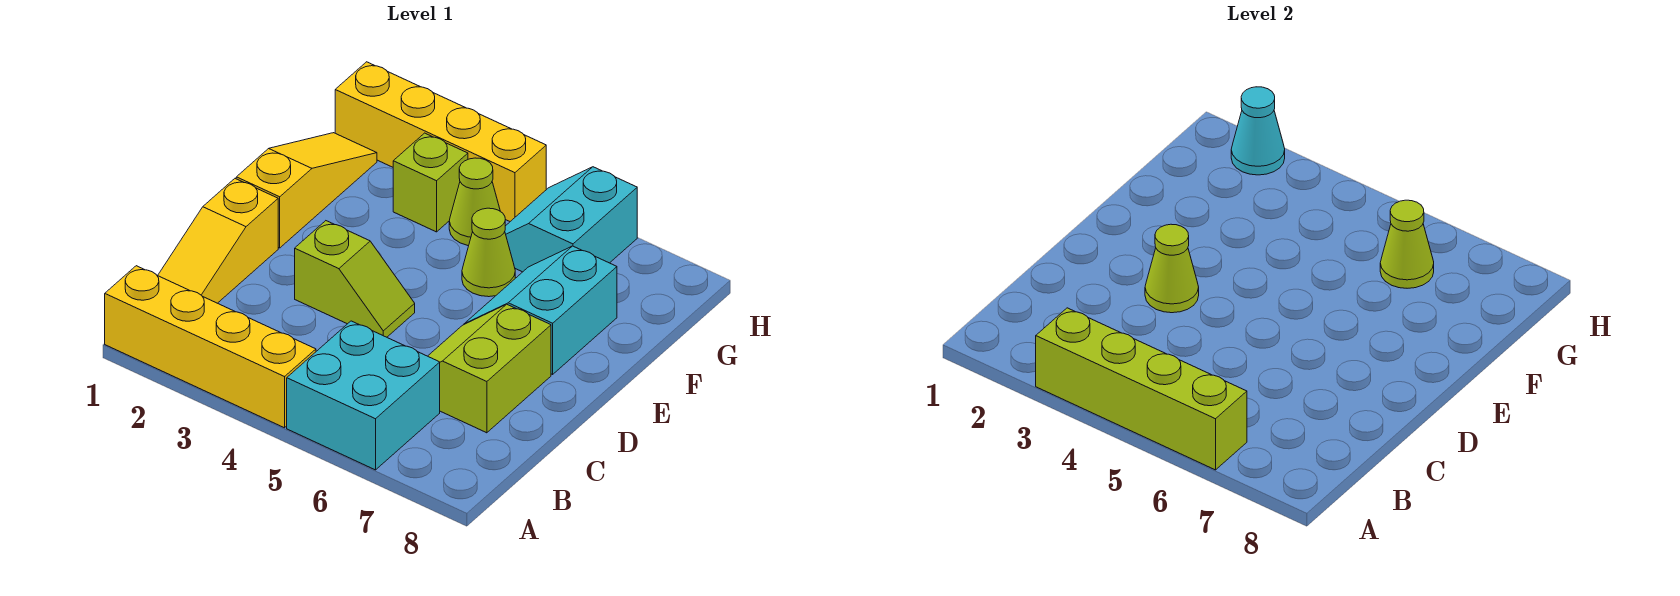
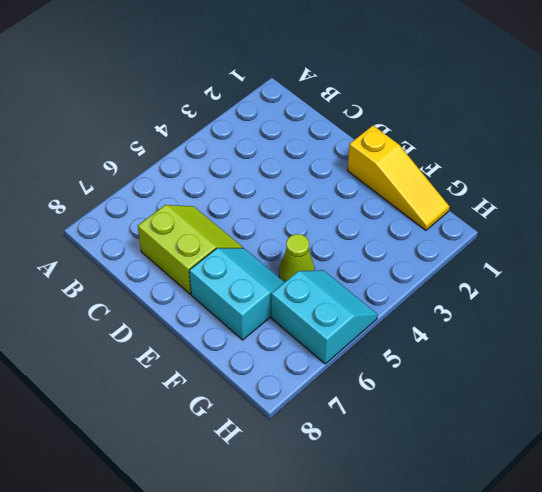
none -> yellow 1x4 brick [105,266,316,428]
none -> cyan 2x2 brick [287,321,440,470]
none -> yellow 1x3 slope [158,179,278,303]

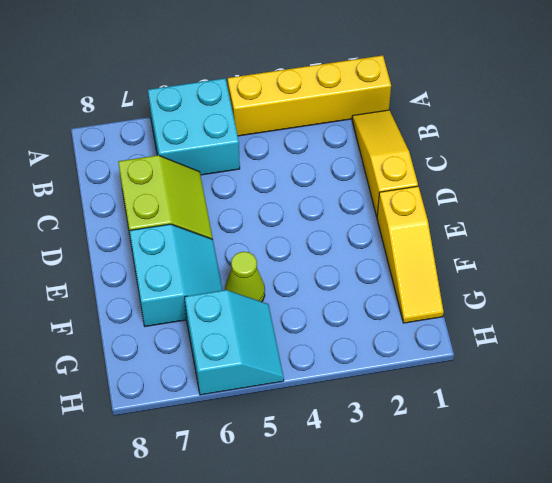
none -> lime 1x2 slope [295,221,415,337]
none -> lime 1x1 brick [393,133,468,232]
none -> lime 1x1 cone [449,158,500,246]

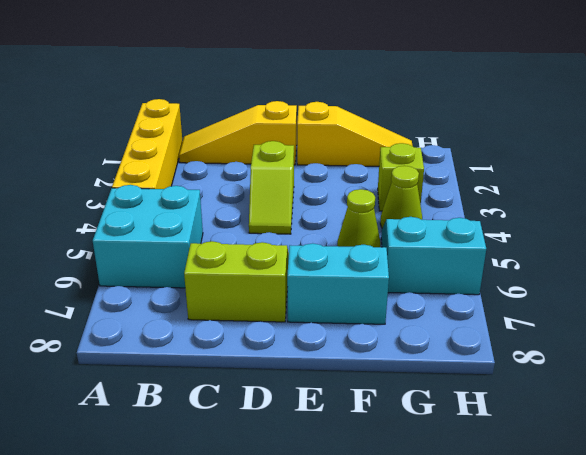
none -> yellow 1x4 brick [335,62,546,221]
none -> lime 1x4 brick [1036,308,1247,470]
none -> lime 1x1 cone [1145,224,1199,313]

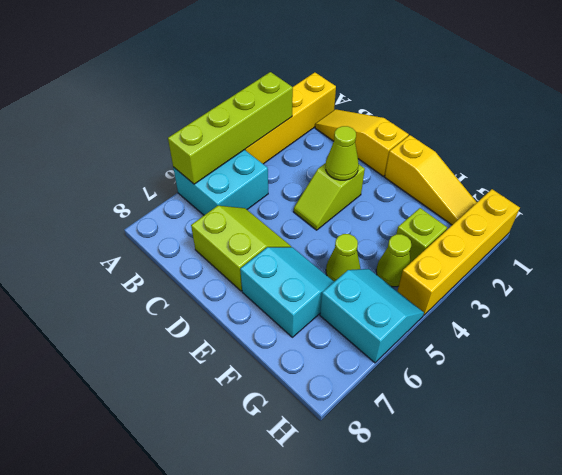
none -> lime 1x1 cone [1380,200,1434,288]
none -> cyan 1x1 cone [1231,87,1285,175]

